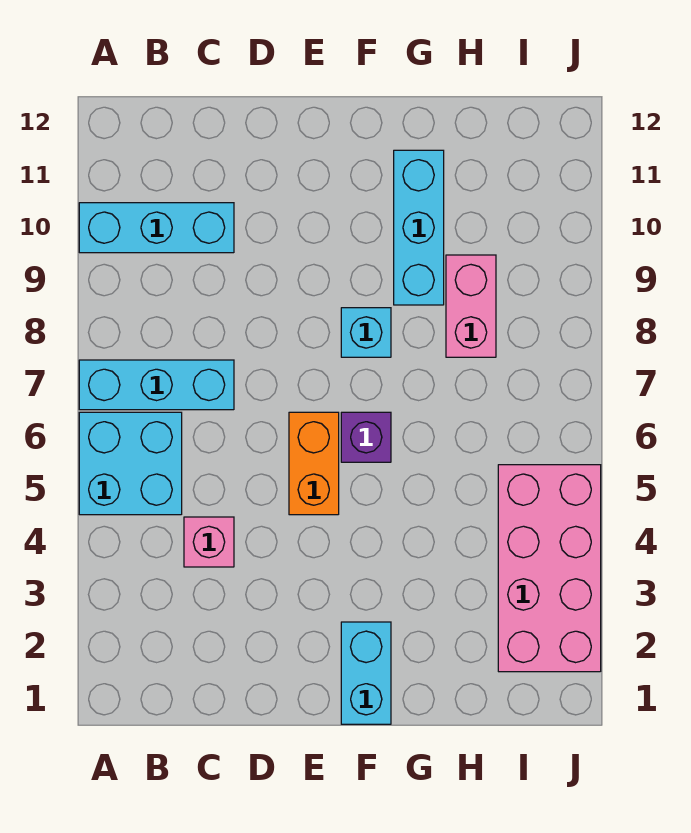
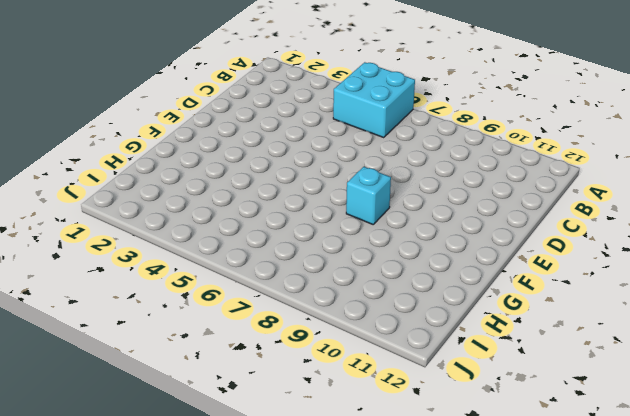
none -> cyan 1x3 brick [79,360,234,410]
none -> cyan 1x3 brick [79,203,234,253]

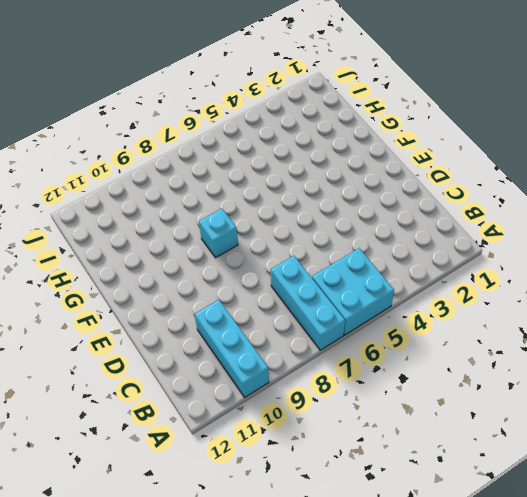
none -> pink 1x1 brick [184,517,234,567]
none -> orange 1x2 brick [289,412,339,515]

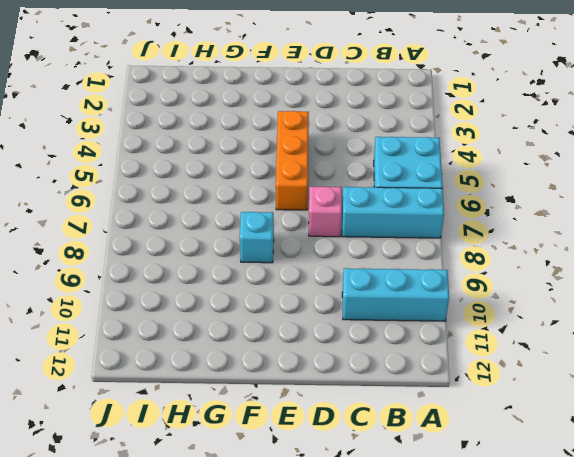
pink 1x1 brick [309,187,342,237] -> pink 1x1 brick moved to [184,517,234,567]
orange 1x3 brick [276,111,309,210] -> orange 1x2 brick [289,412,339,515]
none -> cyan 1x2 brick [341,622,391,724]
none -> purple 1x1 brick [341,412,391,462]

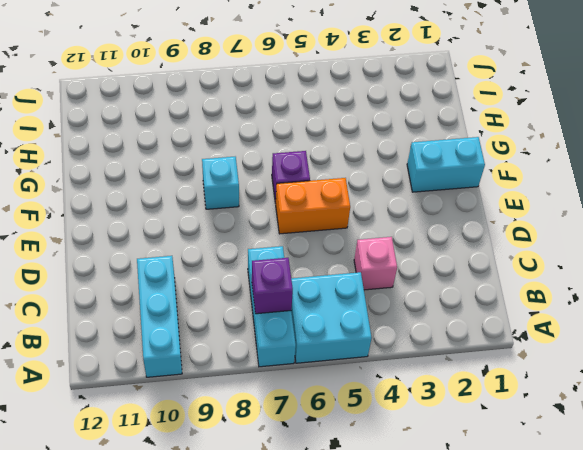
purple 1x1 brick [252,258,293,314] -> none
none -> cyan 1x3 brick [394,150,444,305]
none -> pink 1x2 brick [446,255,496,357]

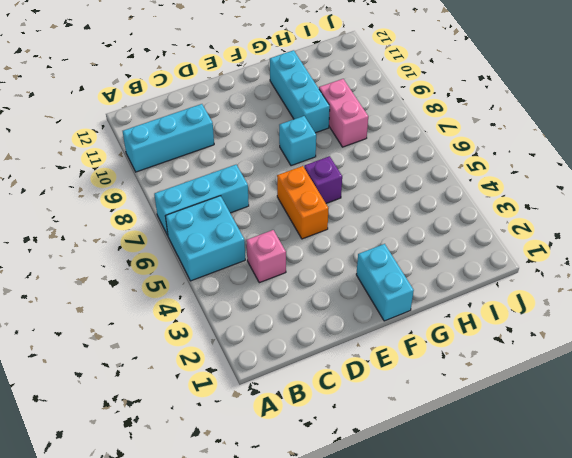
none -> pink 2x4 brick [498,465,601,672]

